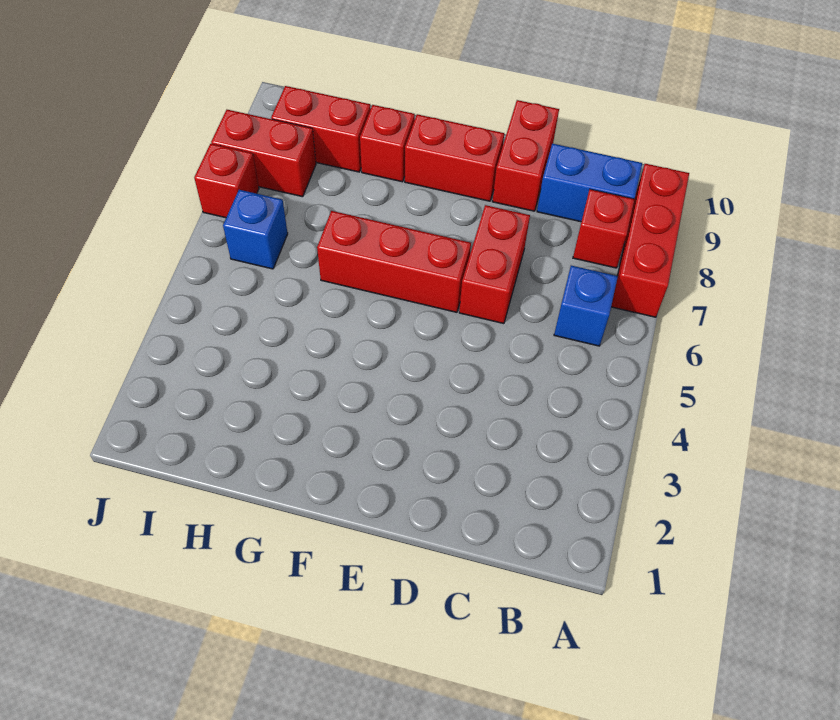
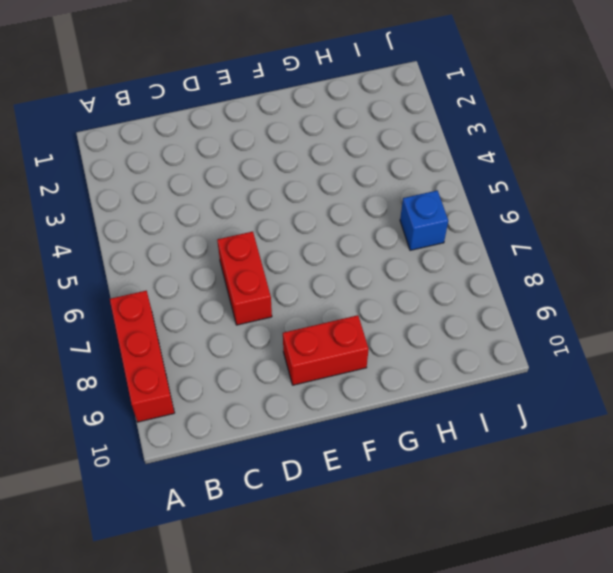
none -> blue 1x1 brick [554,266,618,346]
none -> red 1x1 brick [573,189,635,268]
none -> blue 1x2 brick [537,144,642,222]

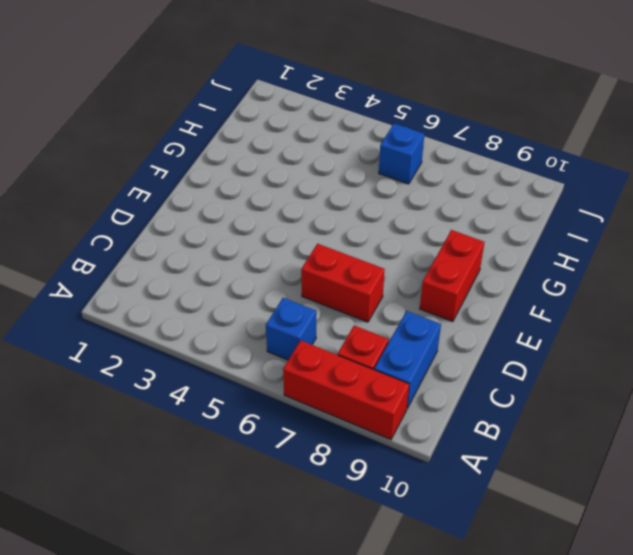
none -> red 1x2 brick [492,100,559,211]
none -> red 1x3 brick [317,211,471,312]
none -> red 1x1 brick [360,105,415,182]

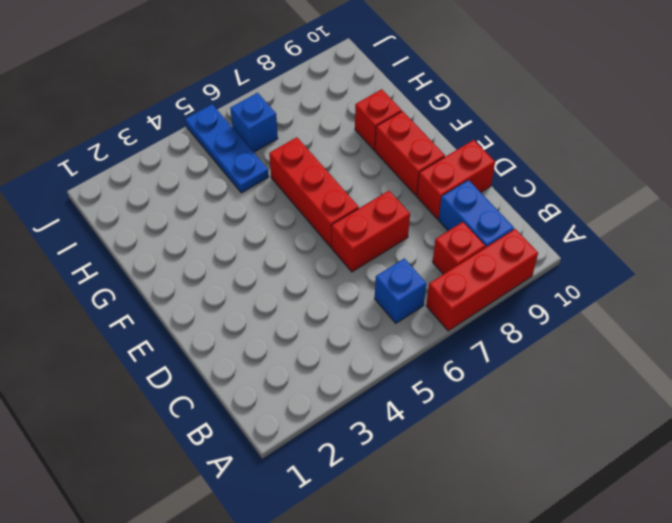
blue 1x3 plate [185,104,269,193] -> none
none -> red 1x2 brick [271,86,371,172]
none -> red 1x2 brick [211,110,316,197]
none -> red 1x1 brick [194,144,259,218]

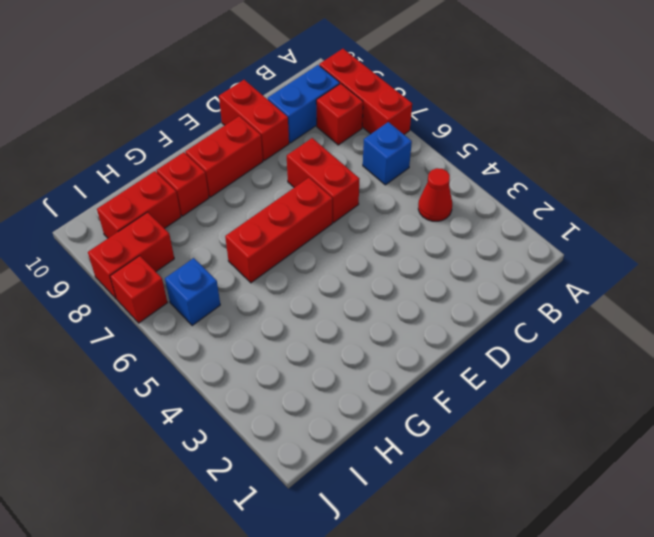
red 1x1 cone [418,168,452,221] -> none

